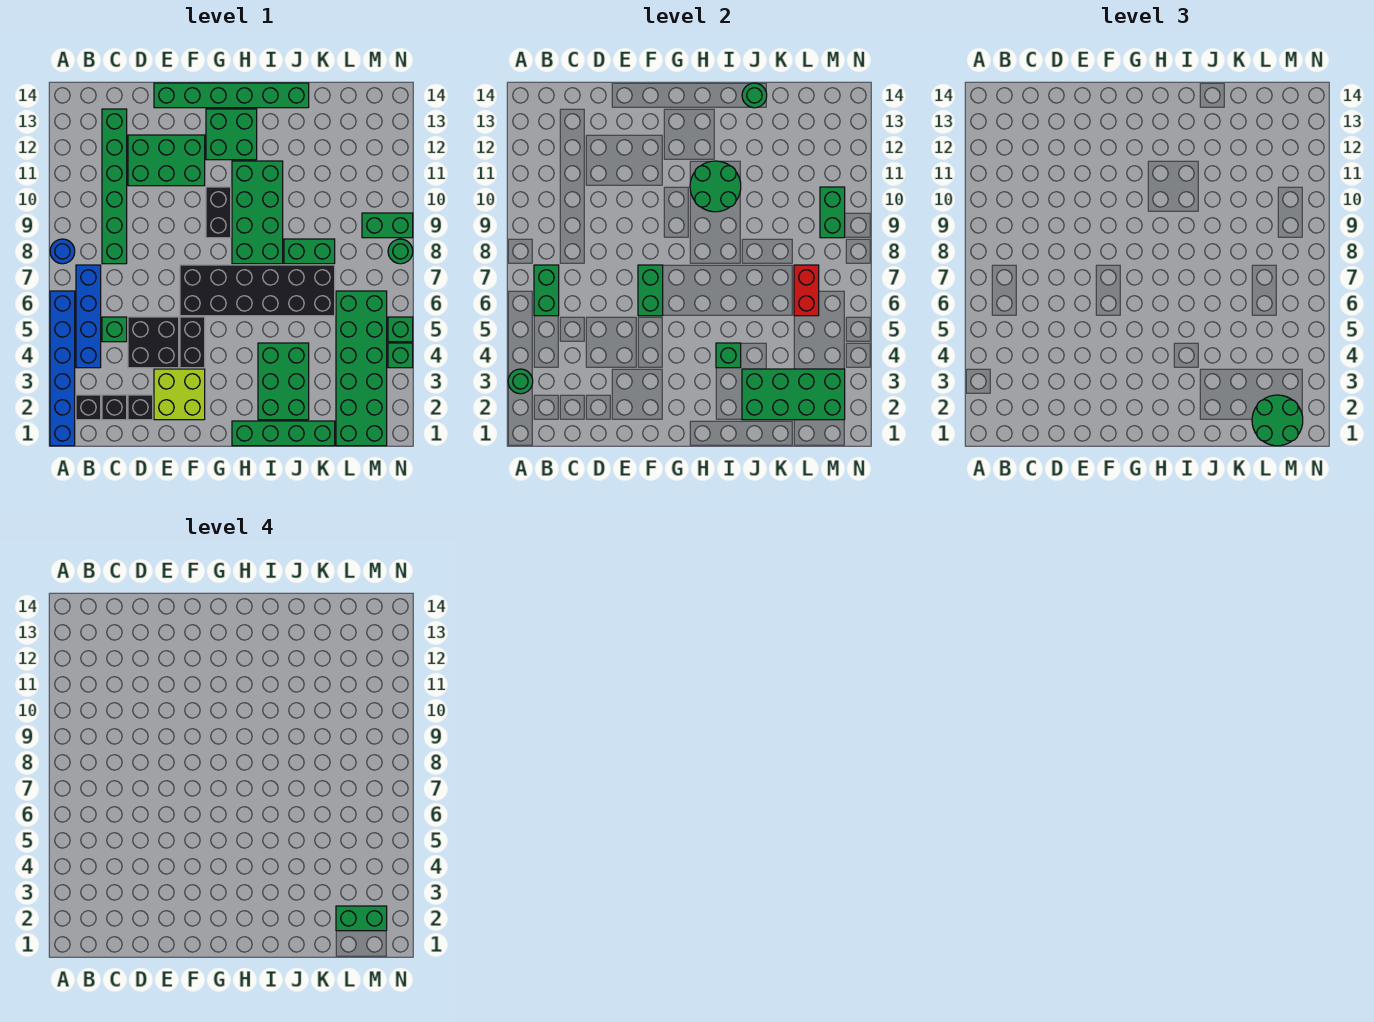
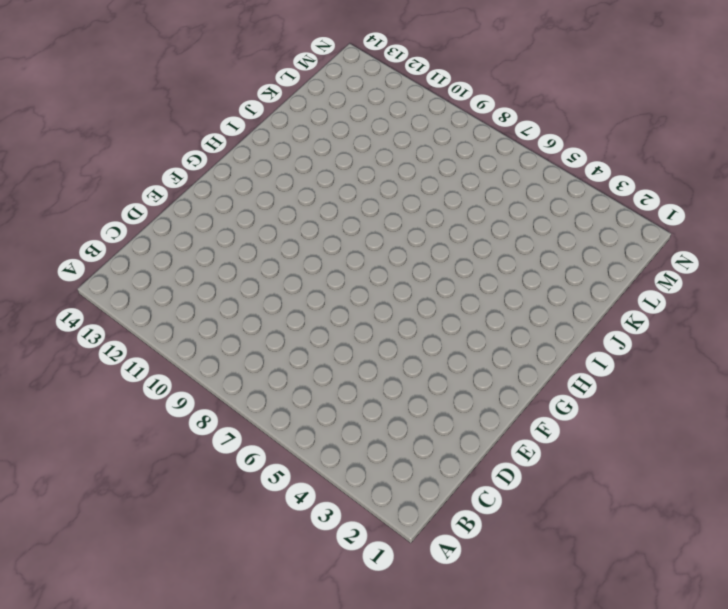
none -> blue 1x6 brick [50,291,75,446]
none -> blue 1x1 round brick [50,239,75,264]
none -> black 1x1 brick [76,395,101,420]
none -> blue 1x4 brick [76,265,101,368]

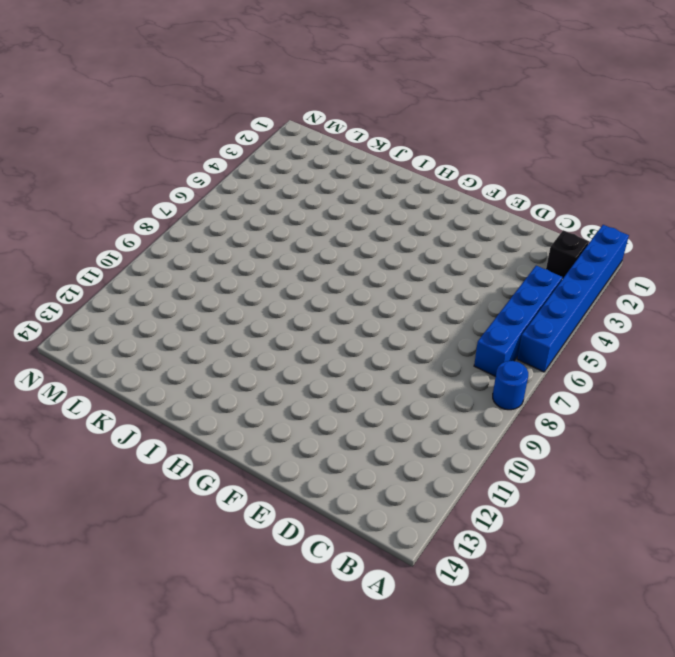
none -> black 1x1 brick [102,395,127,420]
none -> green 1x1 brick [102,317,127,342]
none -> green 1x6 brick [102,109,127,264]
none -> black 1x1 brick [128,395,153,420]

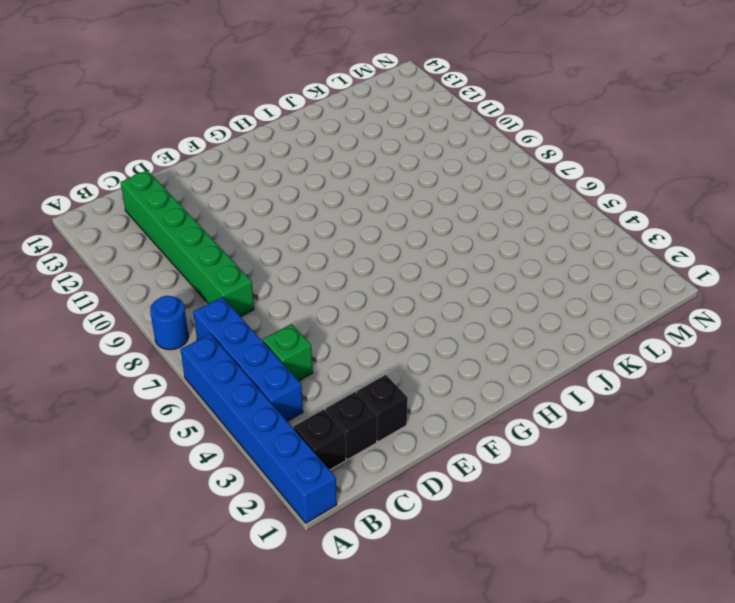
none -> black 2x2 brick [128,317,179,368]
none -> green 2x3 brick [128,135,205,186]
none -> lime 2x2 brick [154,369,205,420]
none -> green 1x6 brick [154,83,309,108]

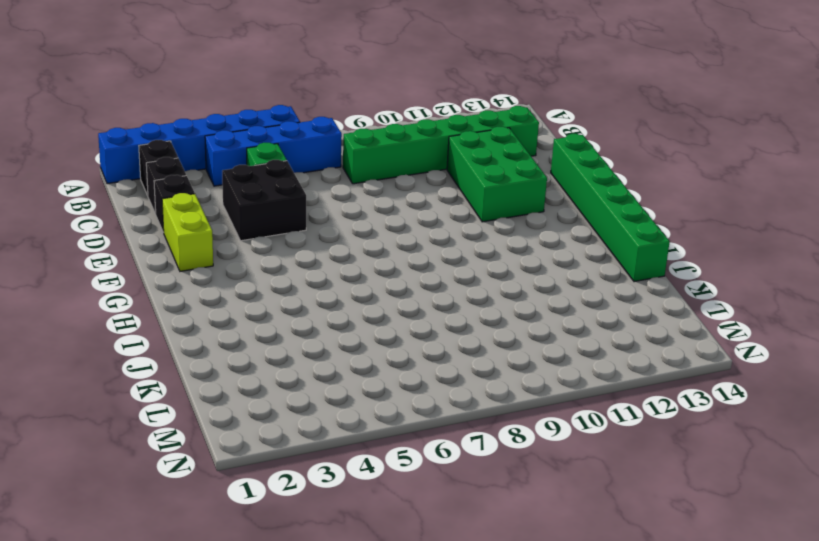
lime 1x2 brick [162,193,213,271] -> lime 2x2 brick [154,369,205,420]
none -> blue 1x1 round brick [50,239,75,264]
none -> black 1x2 brick [180,317,205,368]
none -> black 2x6 brick [180,265,335,316]
none -> black 1x2 brick [206,187,231,238]

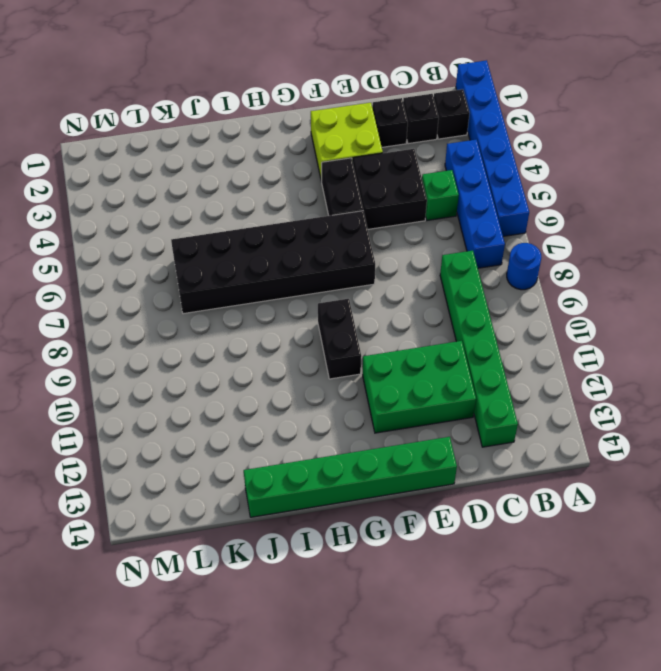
none -> green 2x2 brick [206,109,257,160]
none -> green 1x4 brick [232,421,335,446]
none -> green 2x4 brick [232,161,283,264]
none -> green 2x3 brick [258,343,309,420]

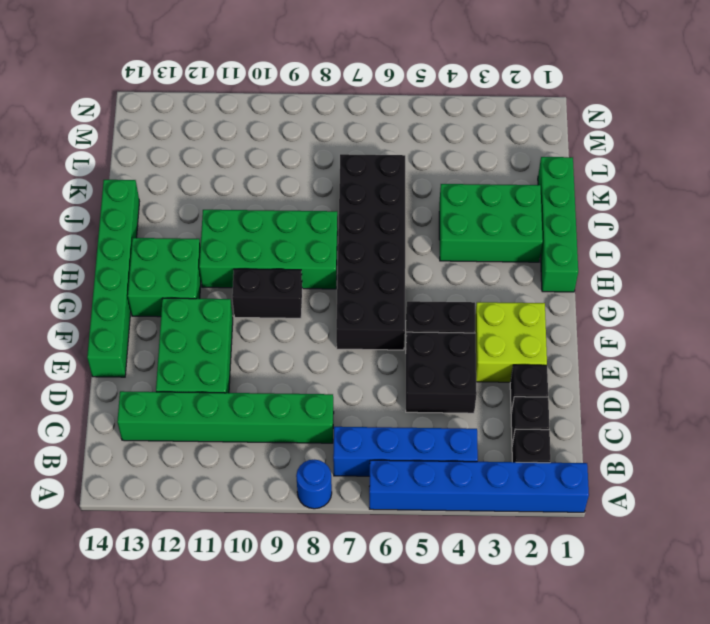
none -> green 1x1 brick [102,317,127,342]
none -> green 1x2 brick [284,239,335,264]
none -> green 2x6 brick [336,291,387,446]
none -> green 1x2 brick [362,213,413,238]

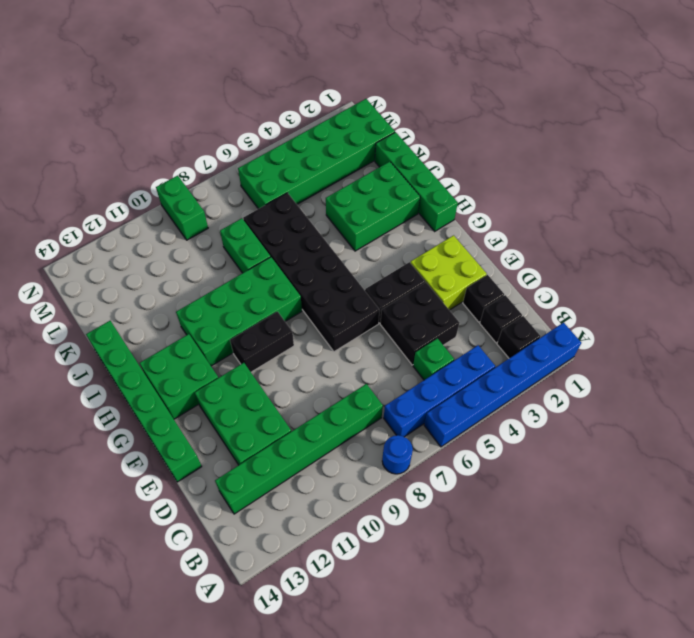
none -> green 1x1 brick [388,343,413,368]
none -> green 1x1 brick [388,317,413,342]
none -> green 1x1 round brick [388,239,413,264]
none -> green 1x1 round brick [508,369,533,394]

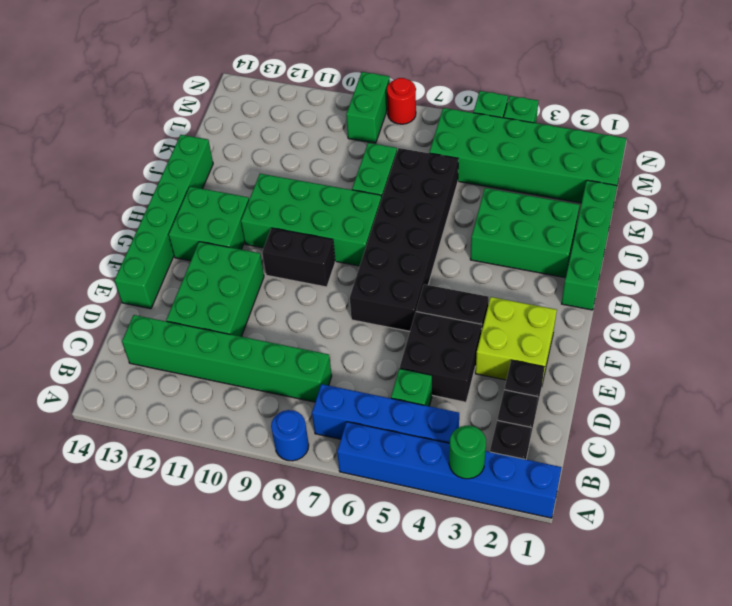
red 1x1 round brick [387,78,416,124] -> green 1x1 round brick [388,239,413,264]
none -> green 1x2 brick [534,265,559,316]
none -> green 1x2 brick [638,265,663,316]
none -> green 2x2 round brick [690,161,741,212]
none -> green 1x1 brick [716,343,741,368]

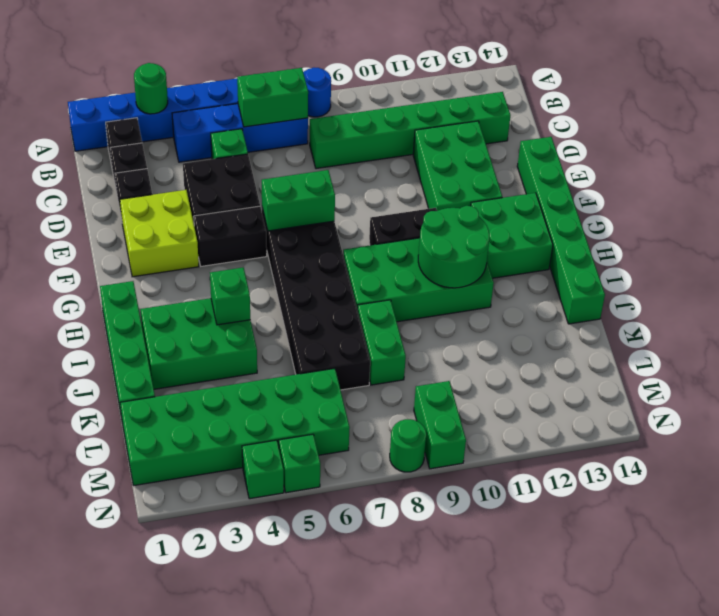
none -> green 2x4 brick [742,369,845,420]
none -> green 1x1 round brick [742,83,767,108]
none -> red 1x2 brick [794,265,819,316]
none -> green 1x2 brick [820,187,845,238]

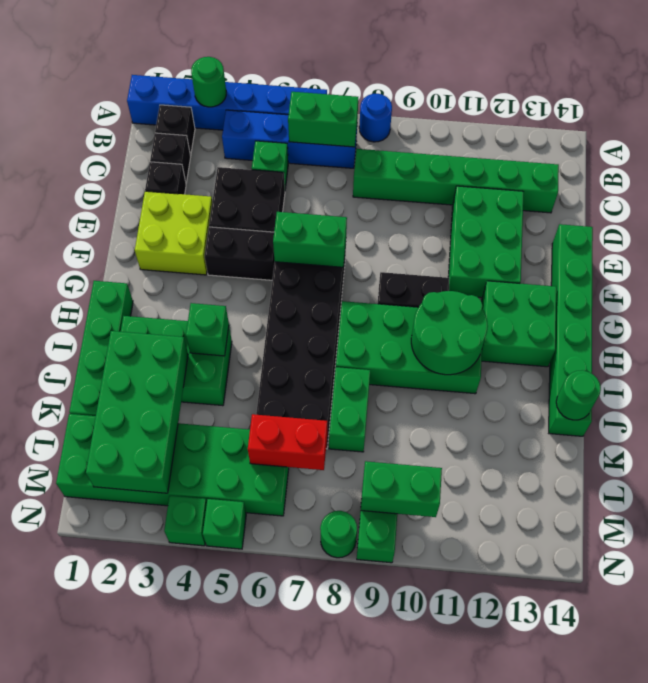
none -> green 2x2 round brick [1252,395,1303,446]
none -> green 1x2 brick [336,906,387,931]

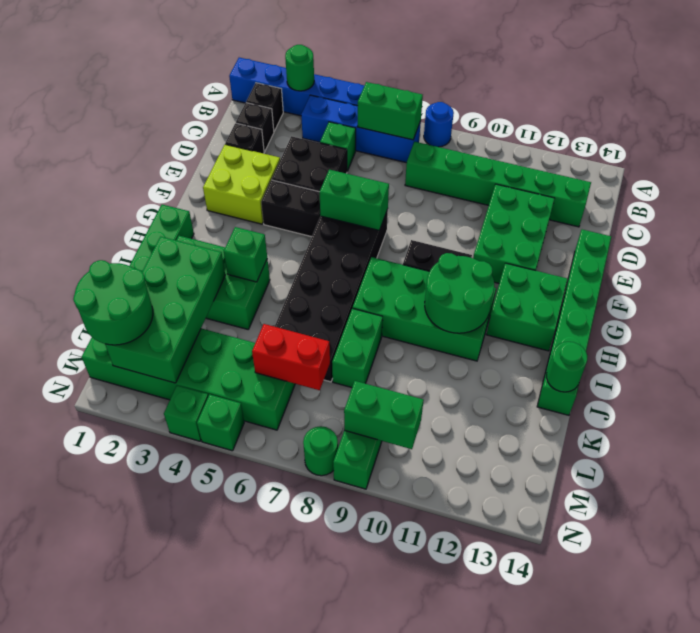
none -> green 1x2 brick [336,906,387,931]

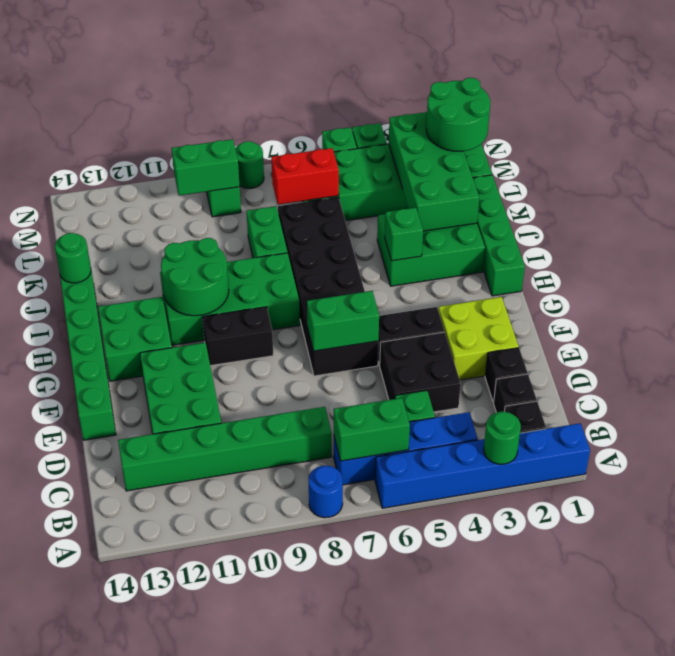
none -> green 1x2 brick [336,906,387,931]

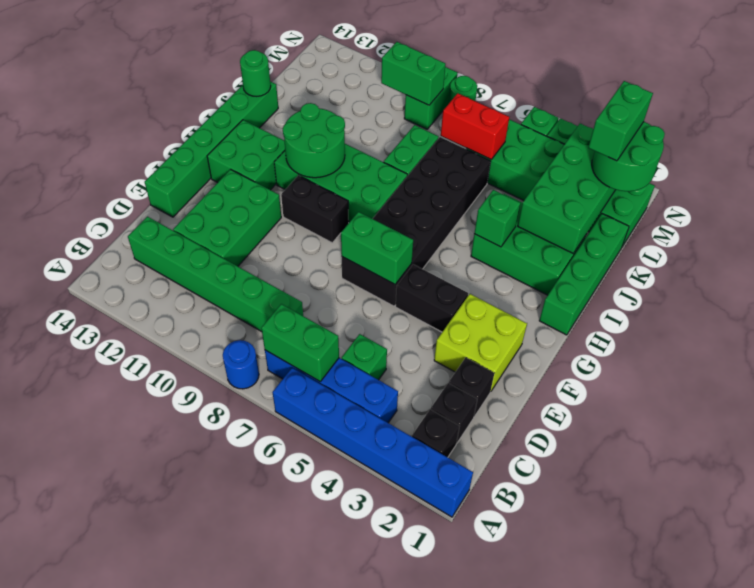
none -> black 2x2 brick [128,317,179,368]
none -> green 1x1 round brick [508,369,533,394]

